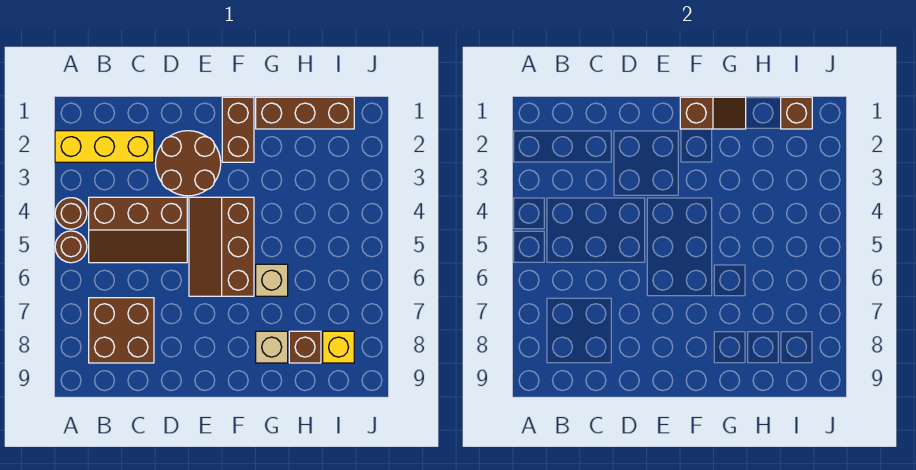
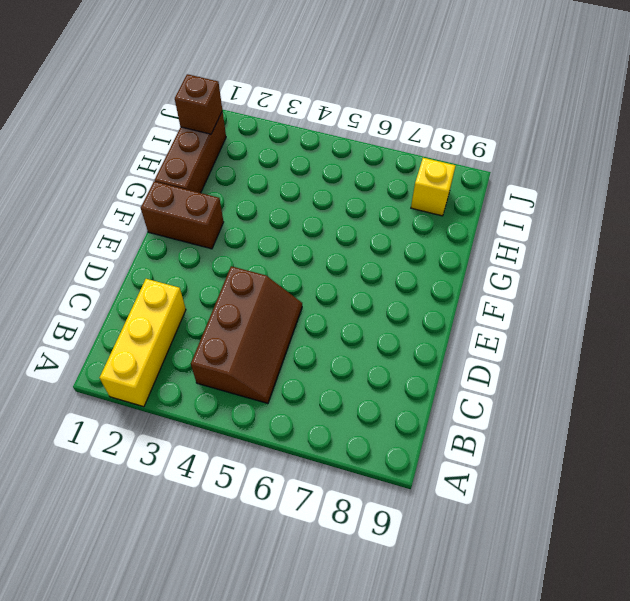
none -> brown 1x1 round brick [55,198,87,229]
none -> brown 1x1 round brick [55,231,87,263]
none -> brown 2x2 brick [89,298,154,363]

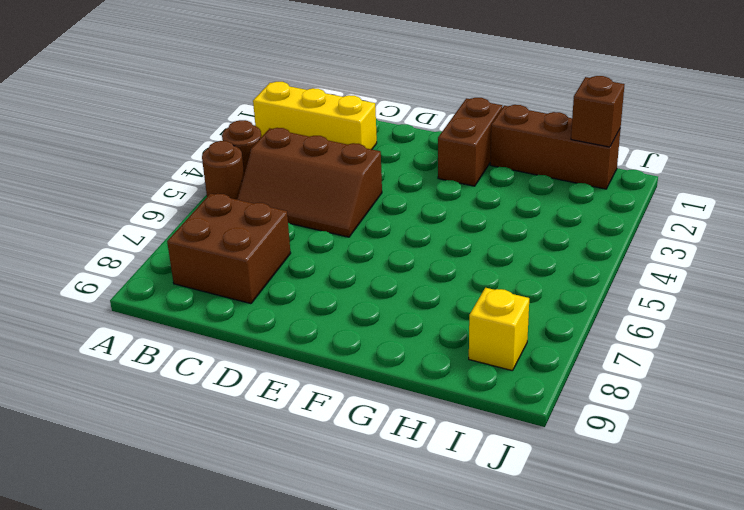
none -> brown 2x2 round brick [155,131,221,196]
none -> brown 2x3 slope [189,197,254,296]
none -> tan 1x1 brick [256,264,288,296]

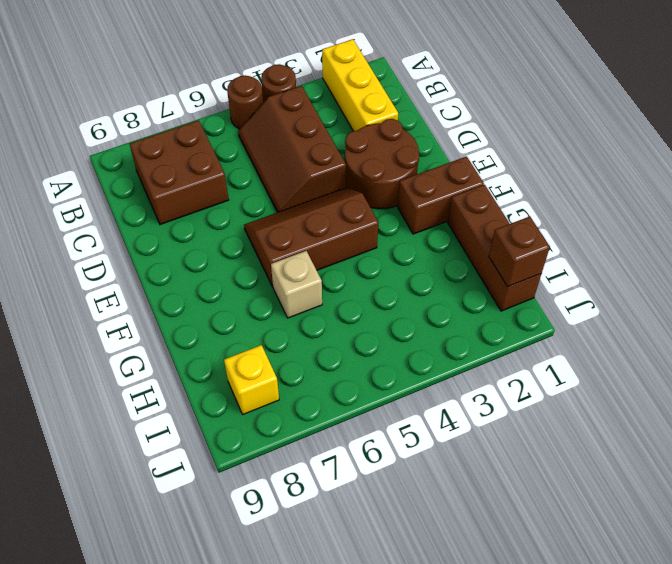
none -> tan 1x1 brick [256,331,288,363]
none -> brown 1x1 brick [289,331,321,363]
none -> brown 1x2 slope [680,97,746,129]

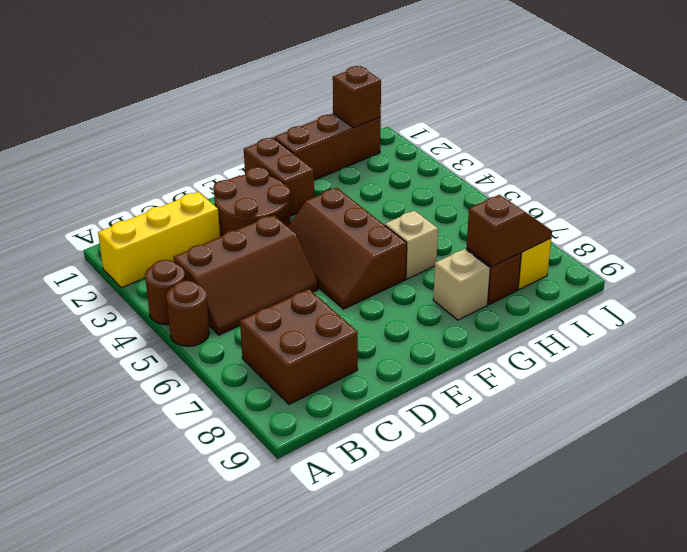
brown 1x2 slope [467,195,552,267] -> brown 1x2 slope moved to [680,97,746,129]

